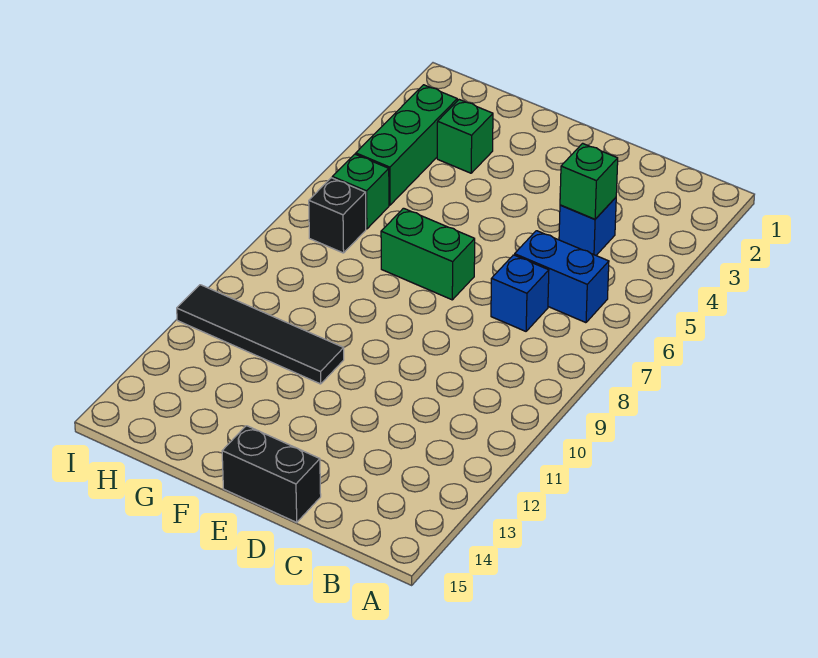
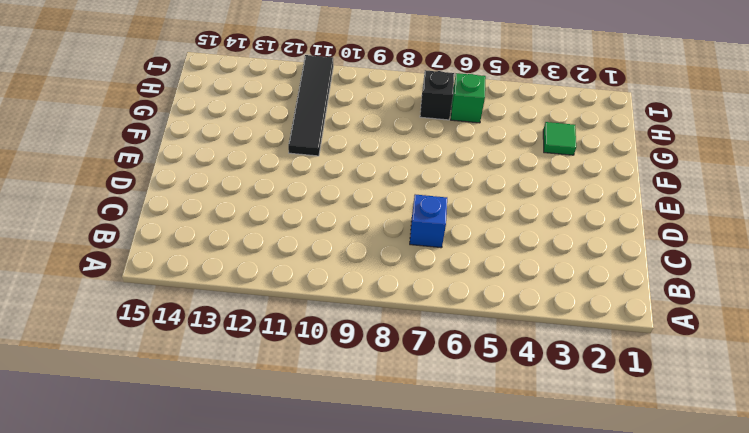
green 1x1 tile [543,122,576,155] -> green 1x1 brick [437,100,493,173]
none -> blue 1x2 brick [515,231,609,323]
none -> blue 1x1 brick [559,198,616,255]

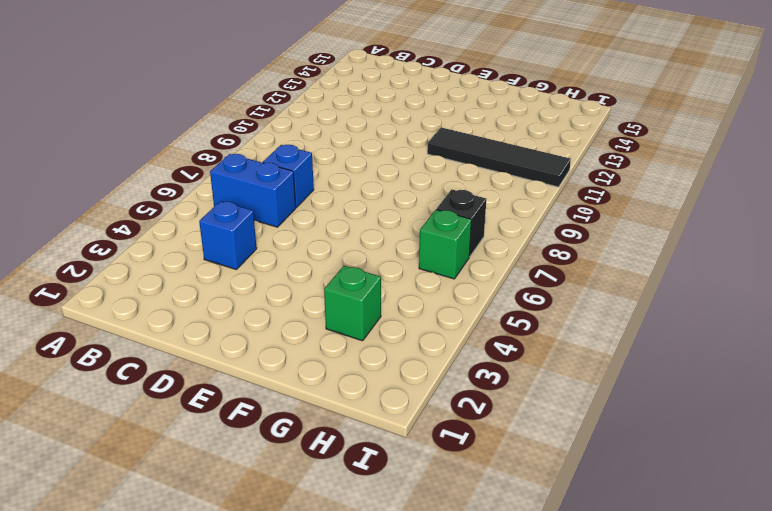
none -> black 1x2 brick [222,426,321,522]
none -> green 1x2 brick [381,208,475,300]

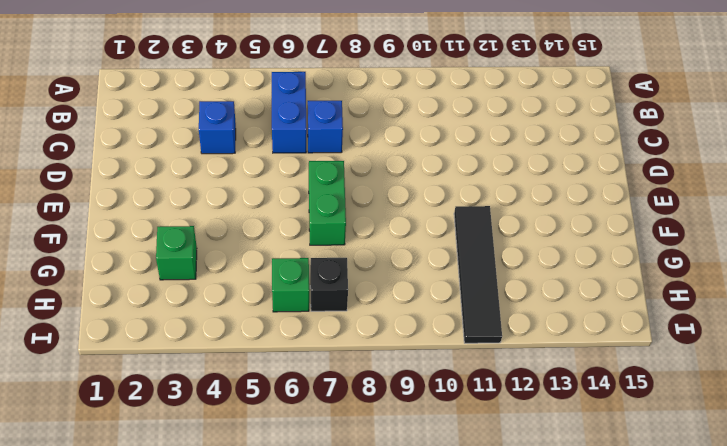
none -> black 1x2 brick [222,426,321,522]
none -> green 1x3 brick [356,85,457,205]

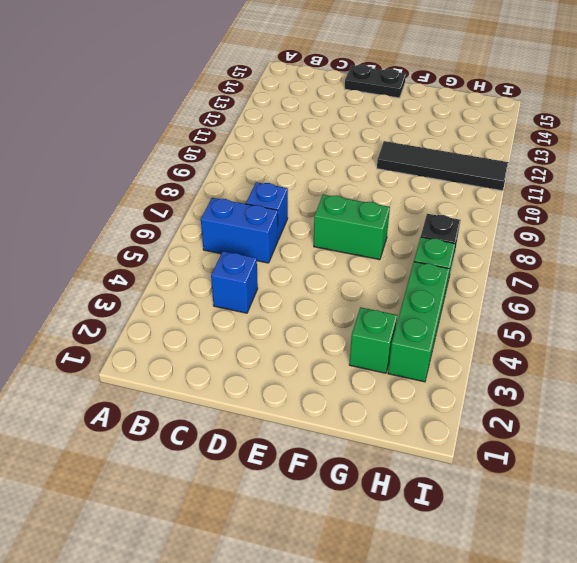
black 1x2 plate [345,65,406,98] -> black 1x2 brick [222,426,321,522]
none -> green 1x1 brick [560,143,618,219]

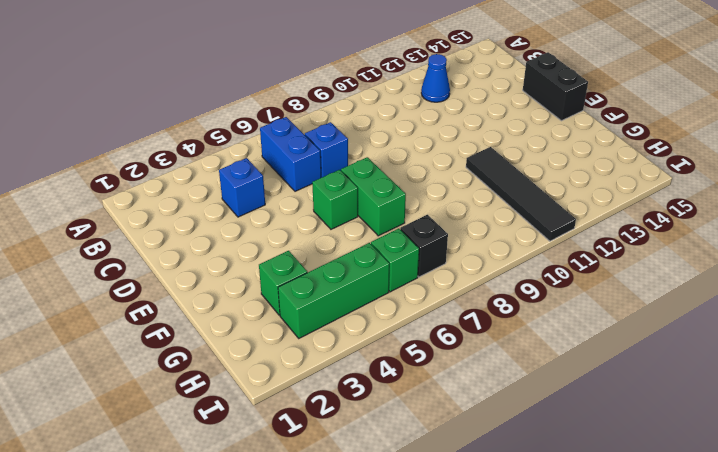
blue 1x1 cone [421,54,450,102] -> none
green 1x1 brick [312,170,358,229] -> green 1x1 brick moved to [560,143,618,219]

